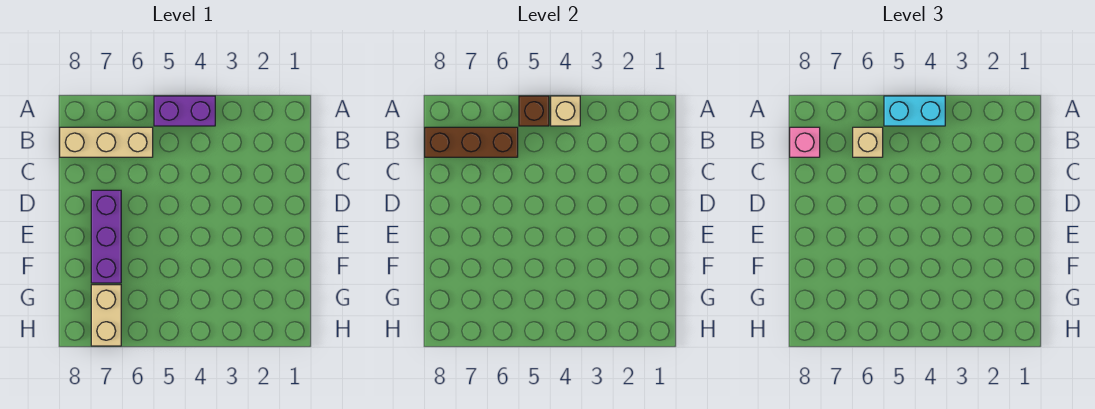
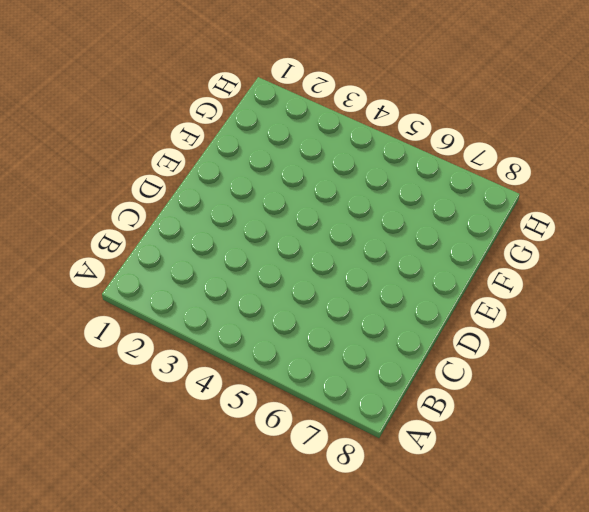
none -> purple 1x2 brick [154,96,215,126]
none -> tan 1x3 brick [60,127,153,157]

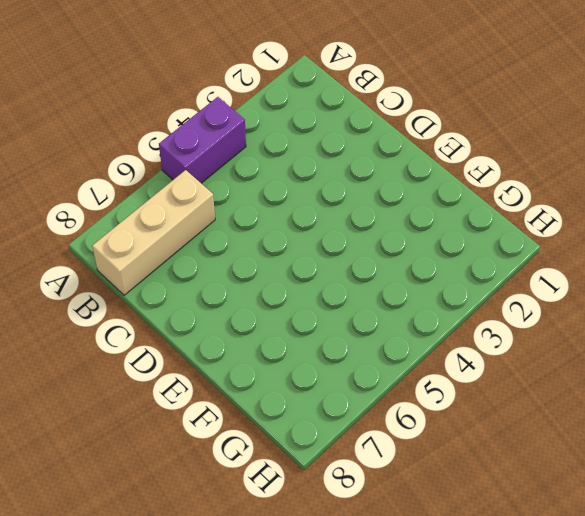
none -> purple 1x3 brick [91,190,121,283]
none -> tan 1x2 brick [91,285,121,346]

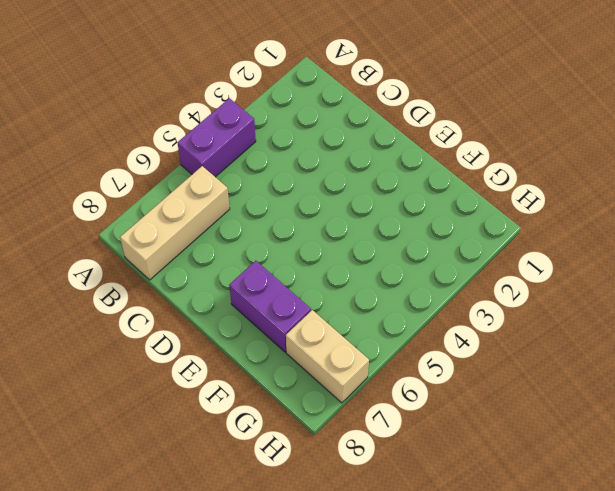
purple 1x2 brick [229,261,311,352] -> purple 1x3 brick [91,190,121,283]
none -> tan 1x1 brick [551,96,580,126]
none -> brown 1x1 brick [519,96,549,126]

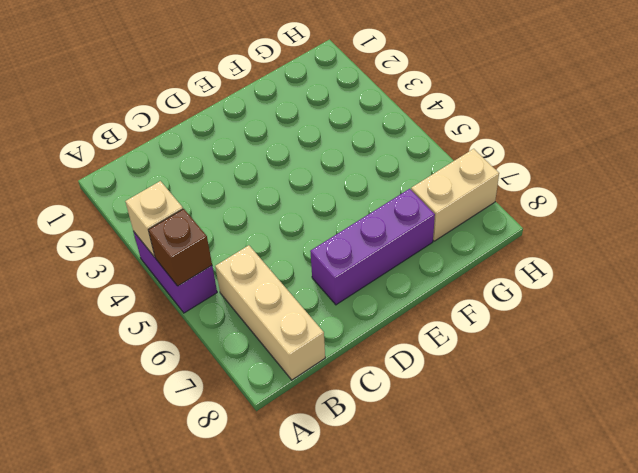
none -> brown 1x3 brick [425,127,518,157]
none -> cyan 1x2 brick [884,96,945,126]

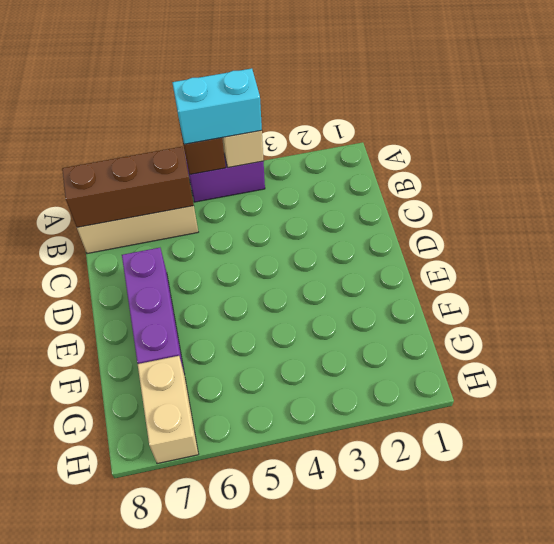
none -> tan 1x1 brick [853,127,883,157]
none -> pink 1x1 brick [790,127,820,157]

